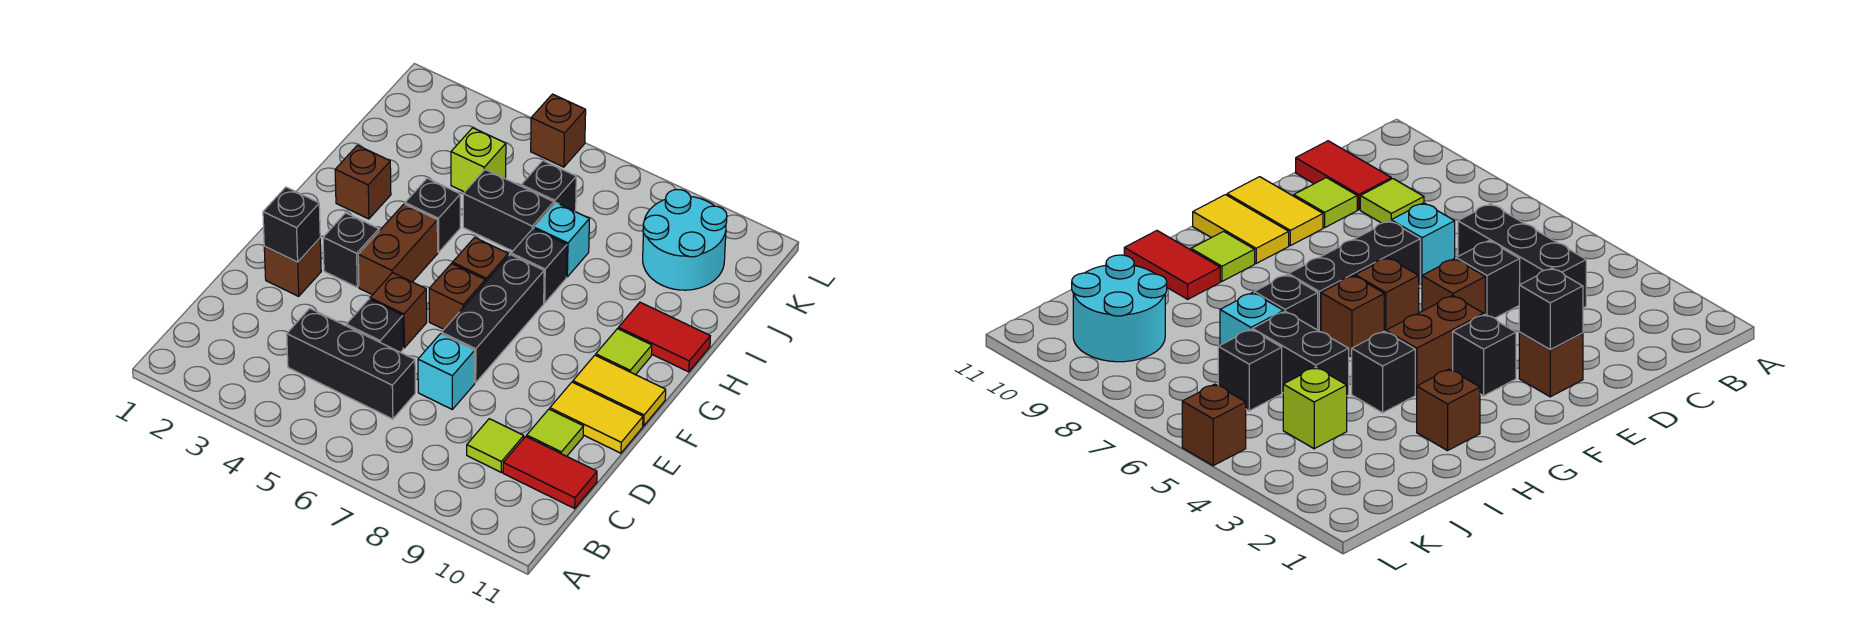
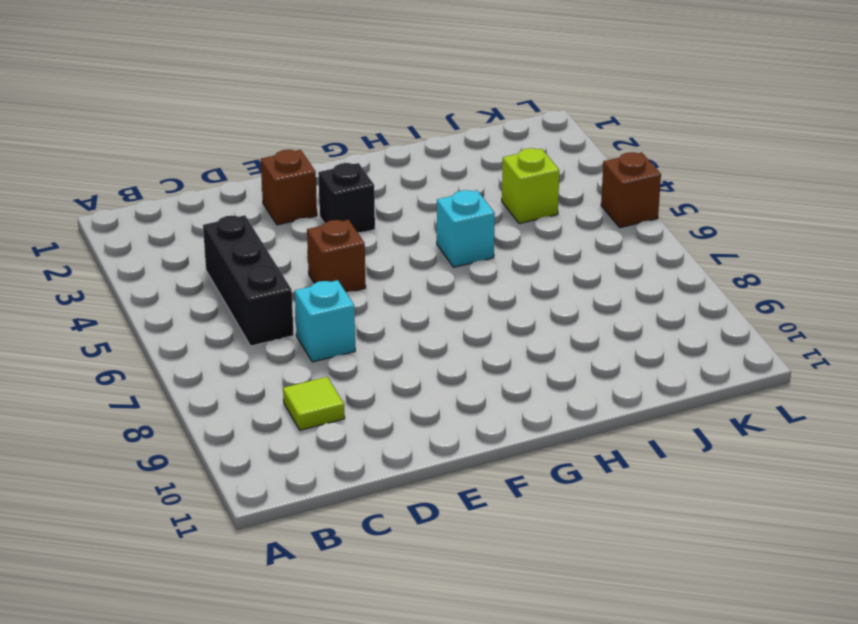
cyan 1x1 brick [437,190,495,267] -> cyan 1x1 brick moved to [534,203,589,277]
none -> red 1x2 tile [503,436,597,508]
none -> black 1x1 brick [346,299,403,352]
none -> lime 1x1 tile [527,409,584,456]

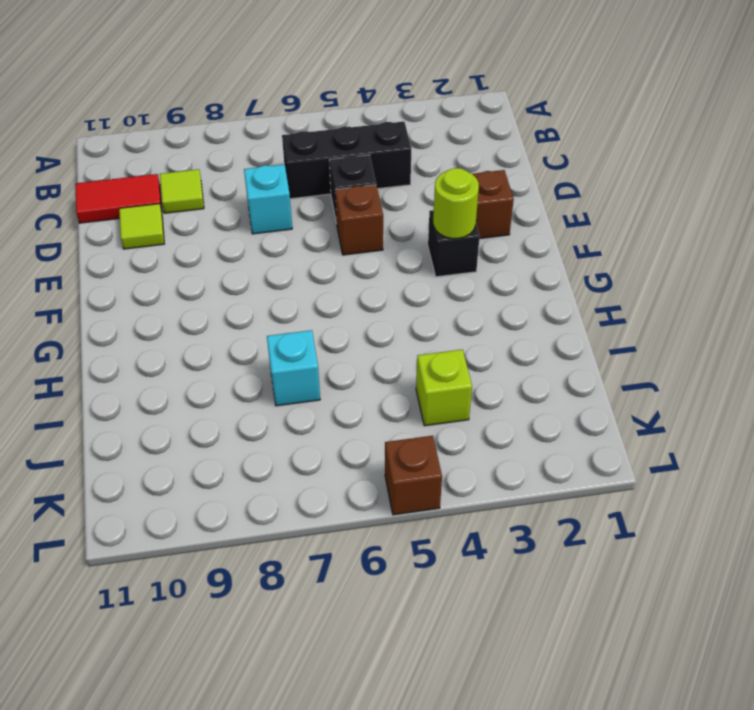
lime 1x1 round brick [433,168,479,239] -> none
none -> black 1x3 brick [442,254,544,382]
none -> yellow 1x2 tile [550,382,643,453]
none -> brown 1x2 brick [358,204,438,295]

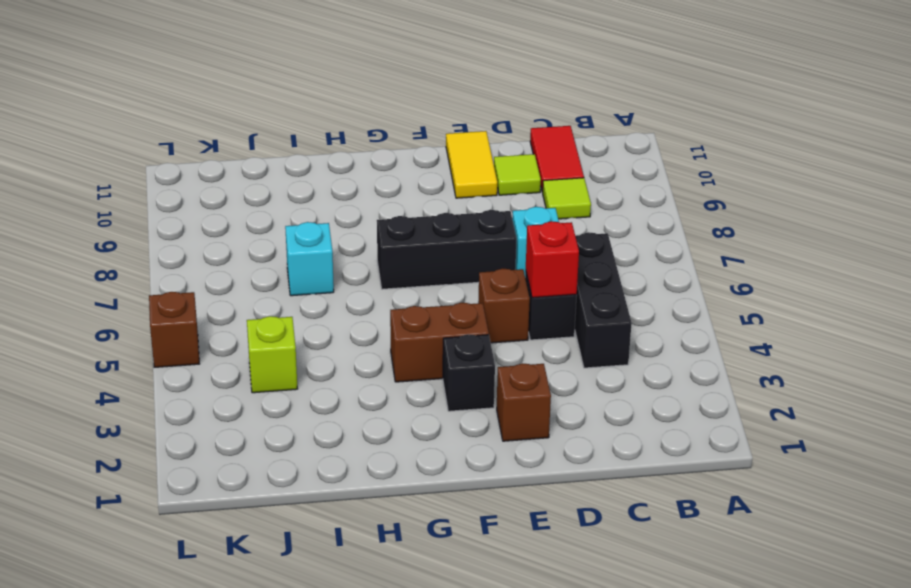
red 1x1 brick [526,221,579,298] -> none
none -> brown 1x1 brick [429,264,485,329]
none -> yellow 1x2 tile [573,355,666,426]
none -> brown 1x1 brick [453,237,508,282]

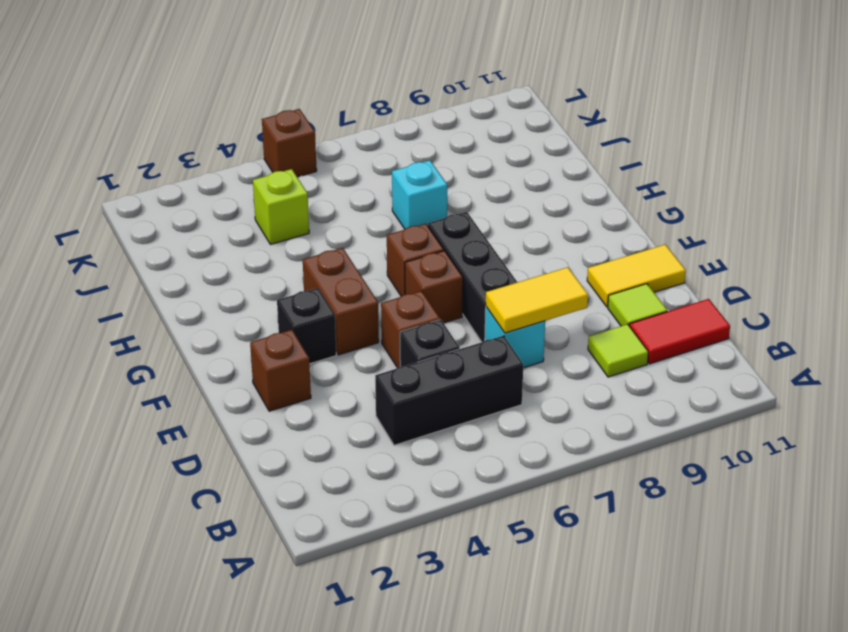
yellow 1x2 tile [486,267,588,333] -> yellow 1x2 tile moved to [573,355,666,426]
none -> lime 1x1 tile [596,329,652,375]
none -> brown 1x1 brick [335,145,391,219]
none -> black 1x1 brick [405,178,460,252]

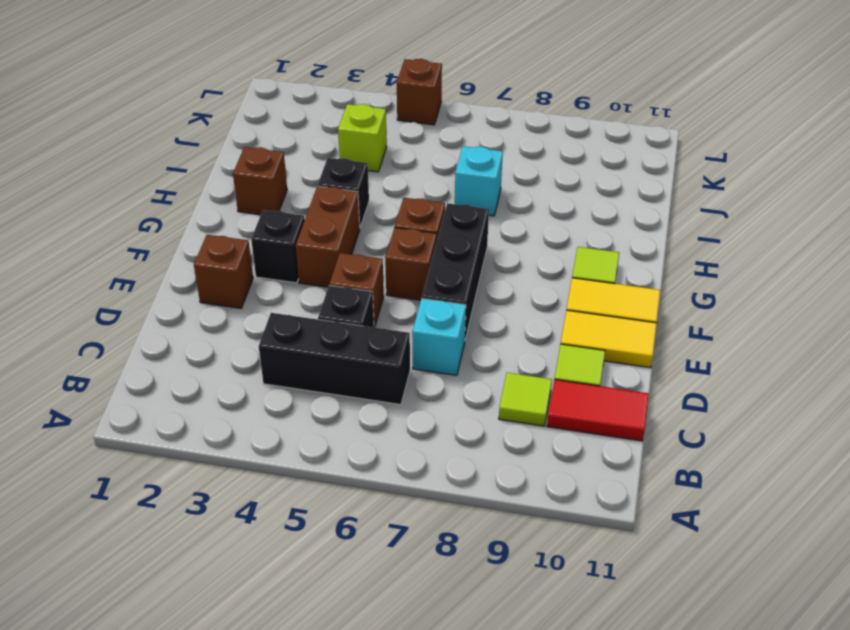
none -> black 1x1 brick [511,229,567,303]
none -> red 1x2 tile [618,302,710,372]
none -> black 1x2 brick [463,170,554,251]

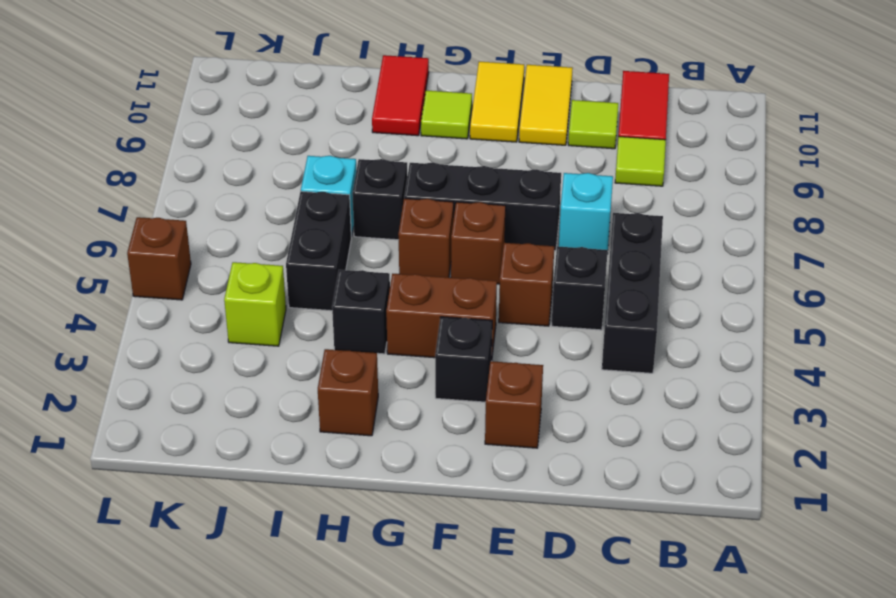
none -> black 1x1 brick [521,161,576,211]
none -> cyan 2x2 round brick [643,189,727,290]
none -> black 1x1 brick [263,187,320,262]

